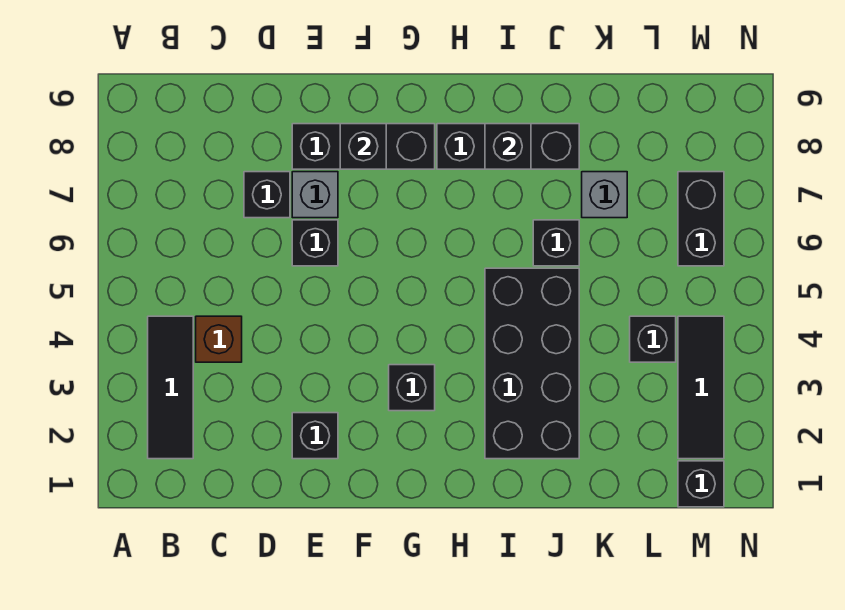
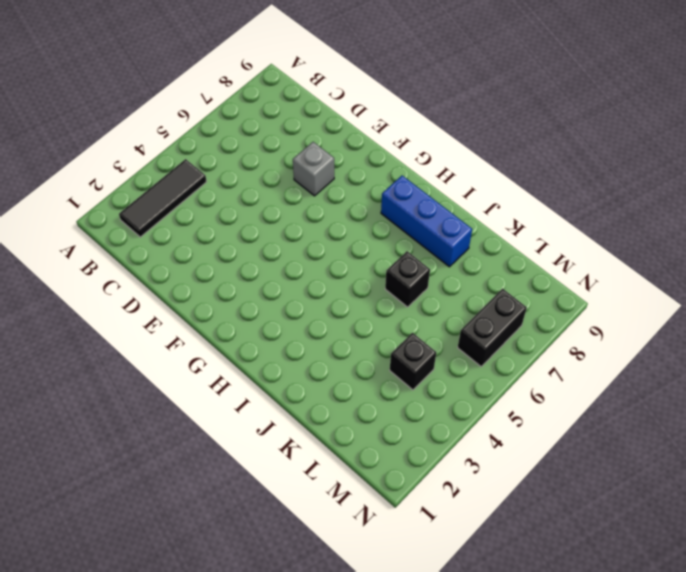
blue 1x3 brick [381,176,472,267] -> black 1x3 brick [437,124,579,169]
none -> brown 1x1 brick [196,316,242,362]
none -> black 1x1 brick [244,172,290,218]
none -> black 1x1 brick [292,413,338,459]

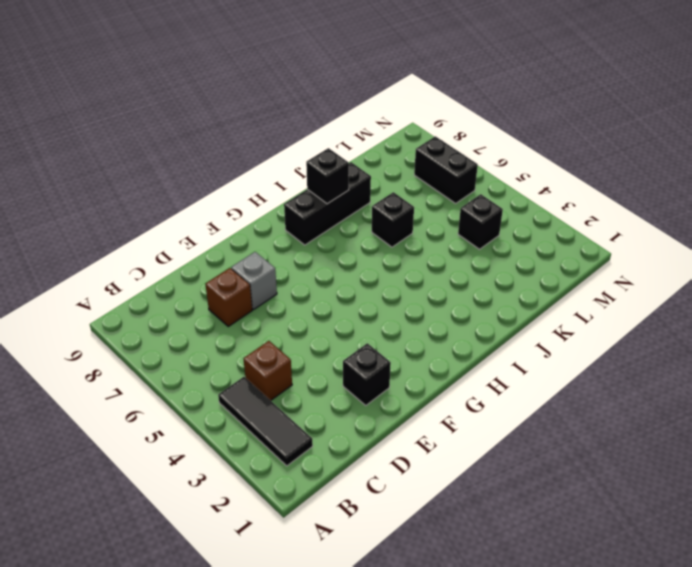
brown 1x1 brick [205,268,252,326] -> black 1x1 brick [244,172,290,218]
none -> black 1x1 brick [292,220,338,266]
none -> black 1x3 brick [292,124,435,169]
none -> black 1x1 brick [389,365,435,411]

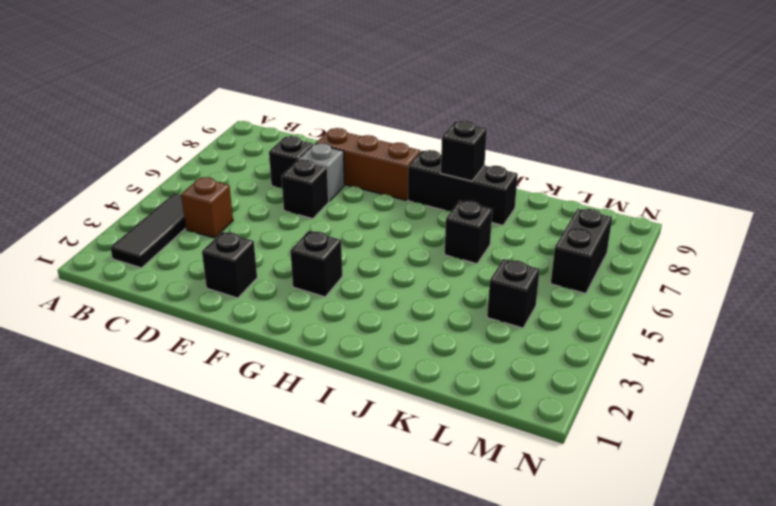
brown 1x3 brick [316,128,420,200] -> black 1x3 brick [292,124,435,169]
none -> black 2x4 brick [485,268,579,459]
none -> grey 1x1 brick [582,172,627,218]
none -> black 1x1 brick [678,461,724,507]

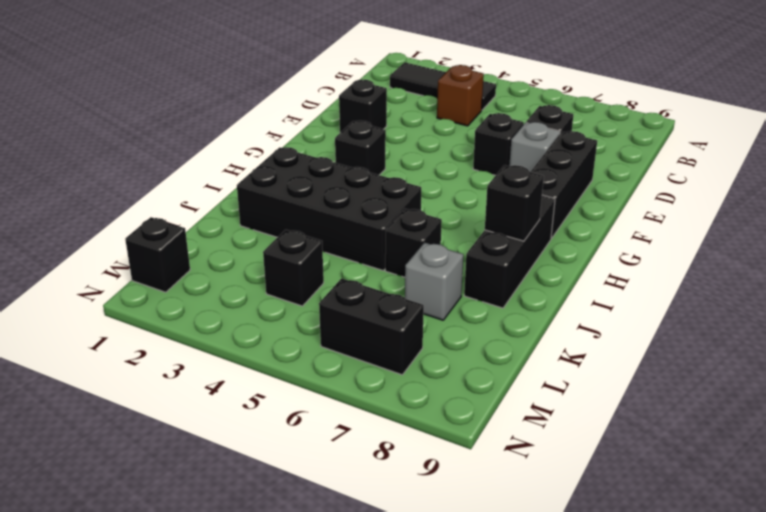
none -> black 1x3 tile [678,316,724,459]
none -> black 1x1 brick [340,124,386,169]

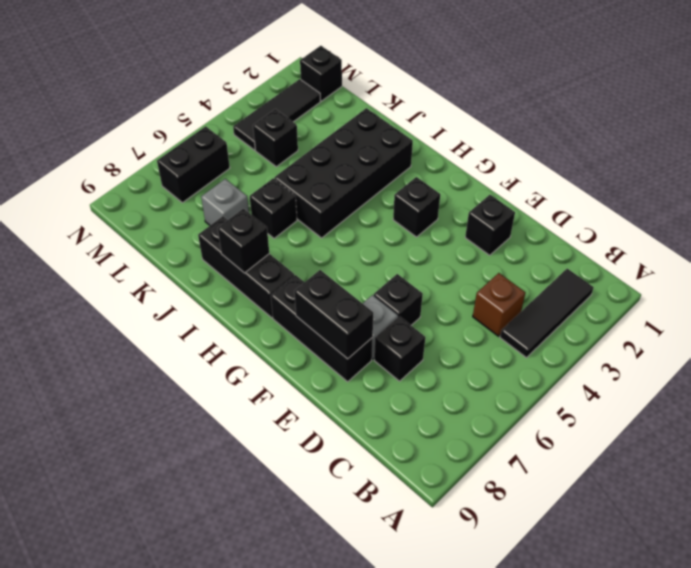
black 1x2 brick [294,270,373,359] -> black 1x1 brick [340,124,386,169]

